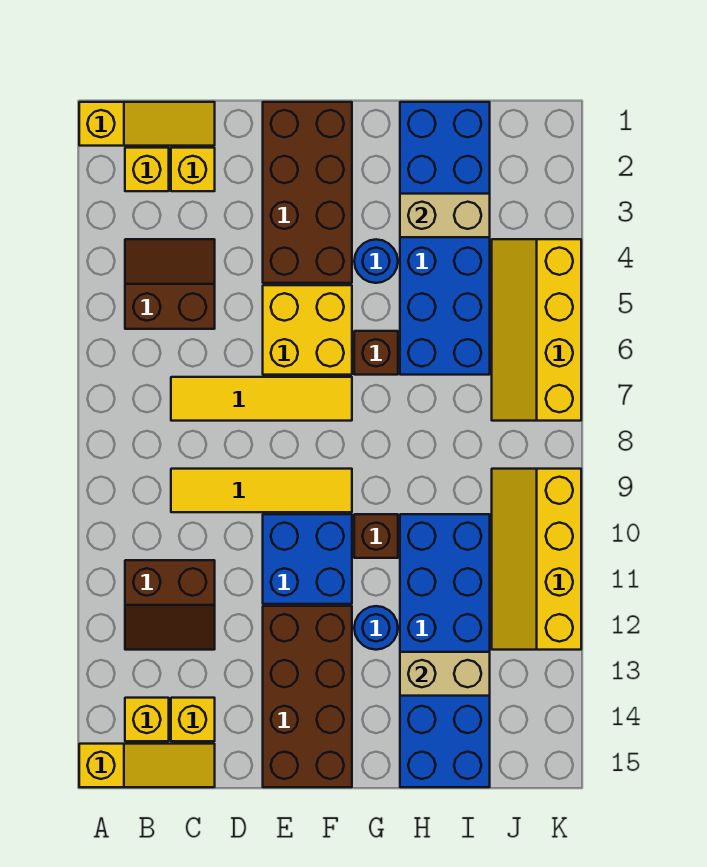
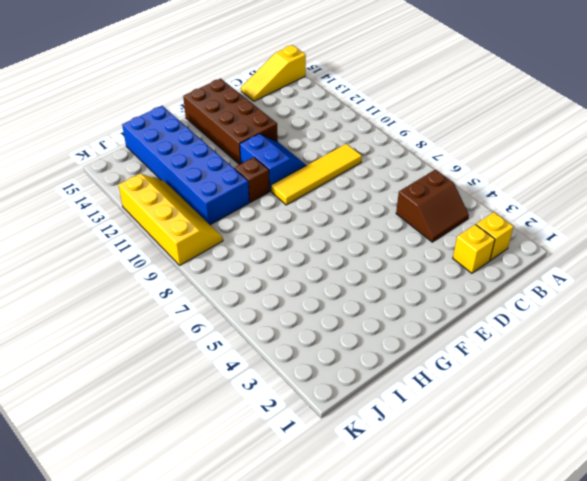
blue 2x2 slope [240,134,306,191] -> blue 2x2 brick [263,514,352,604]
none -> yellow 1x3 slope [79,102,215,146]
none -> brown 2x2 slope [125,560,215,650]
none -> yellow 1x1 brick [125,698,169,741]

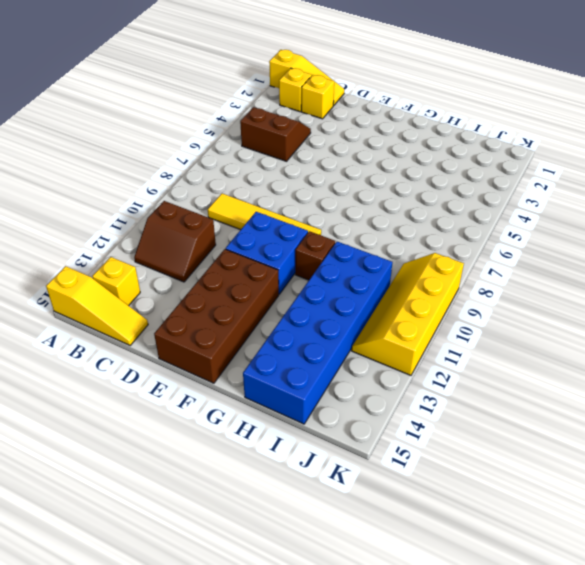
none -> yellow 1x4 tile [171,377,352,421]
none -> yellow 1x1 brick [171,698,215,741]
none -> brown 2x4 brick [263,102,352,283]

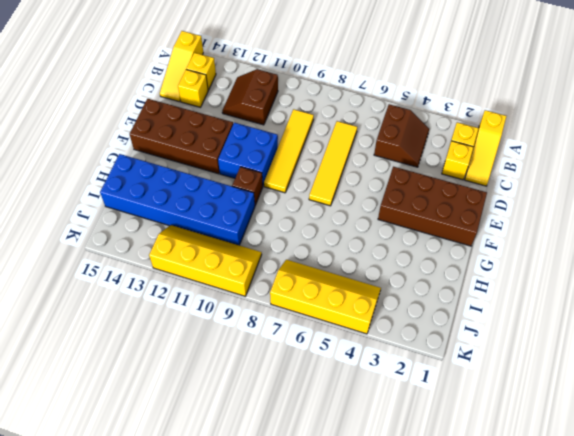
none -> yellow 2x2 brick [263,285,352,375]
none -> blue 1x1 round brick [354,239,398,283]
none -> brown 1x1 brick [354,331,398,375]

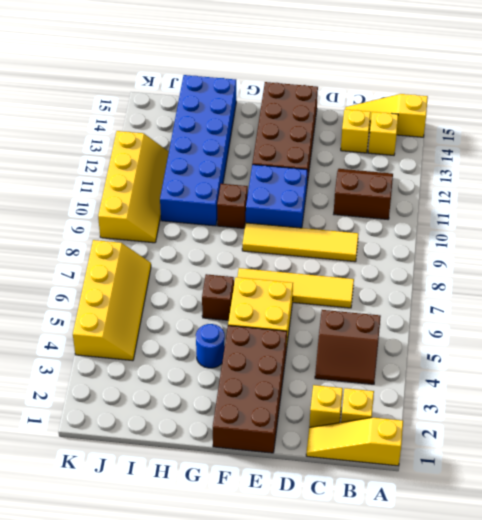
none -> blue 1x1 round brick [354,606,398,650]
none -> blue 2x6 brick [400,102,490,375]
none -> tan 1x2 brick [400,194,490,237]

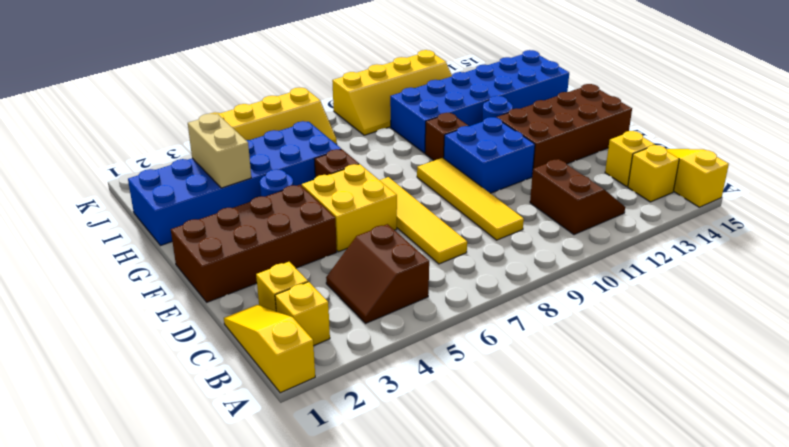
none -> tan 1x2 brick [400,652,490,696]

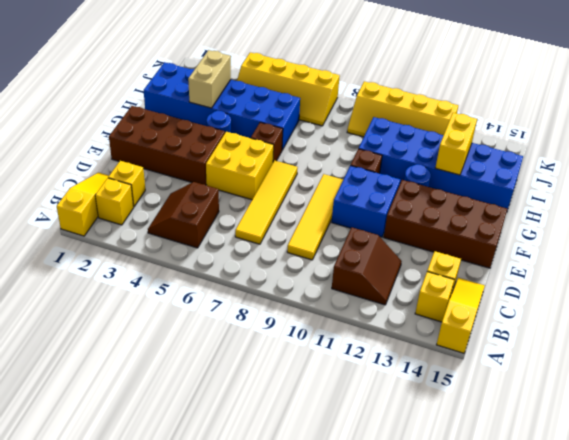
yellow 1x2 brick [435,113,477,175] -> tan 1x2 brick [400,652,490,696]

